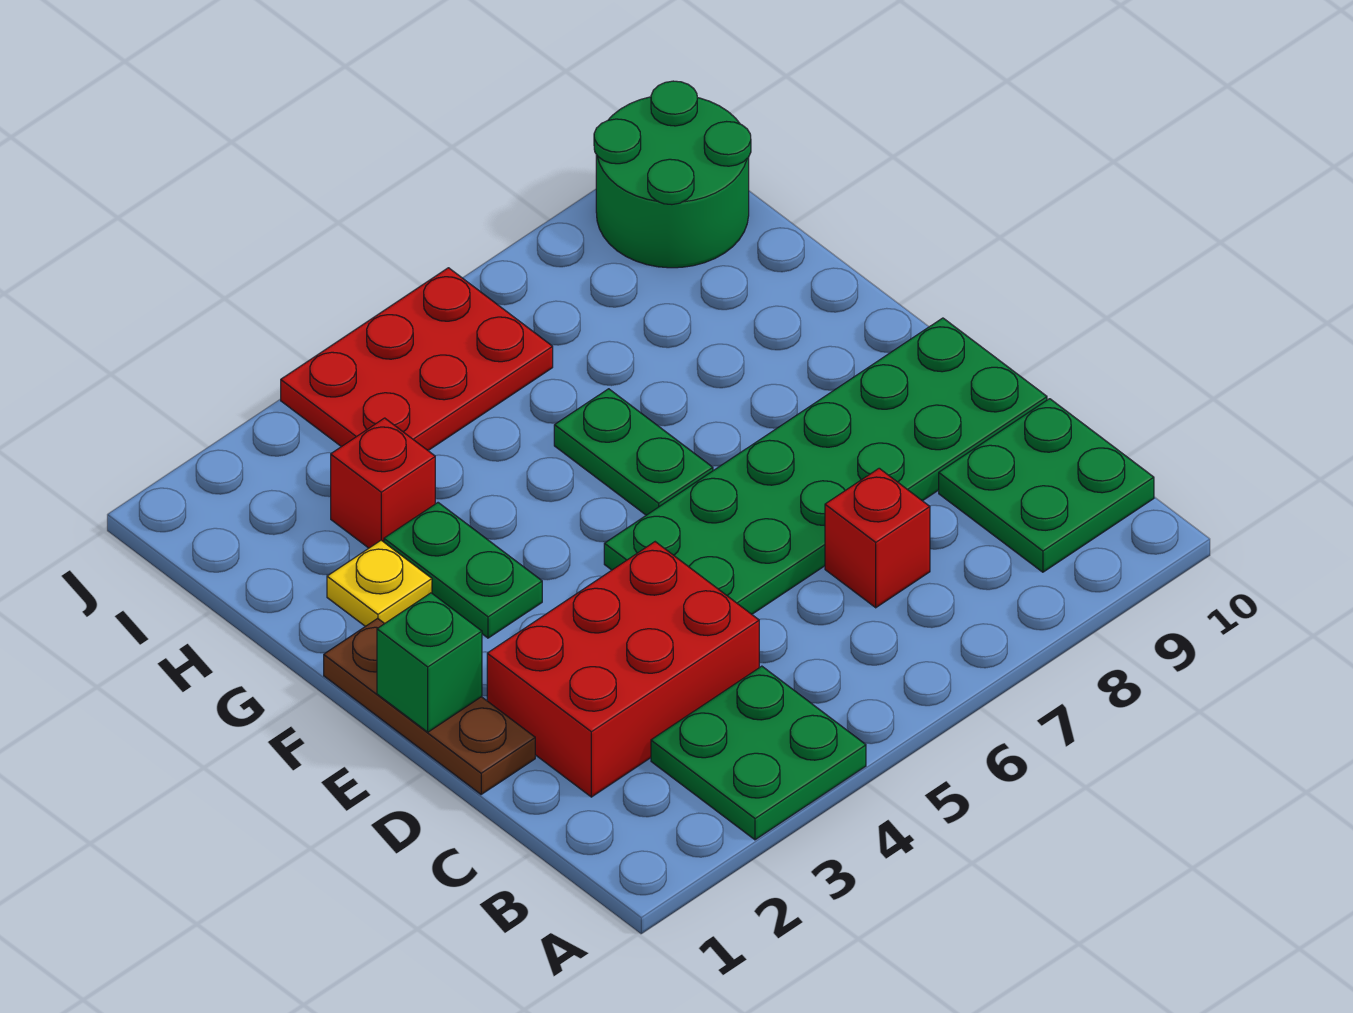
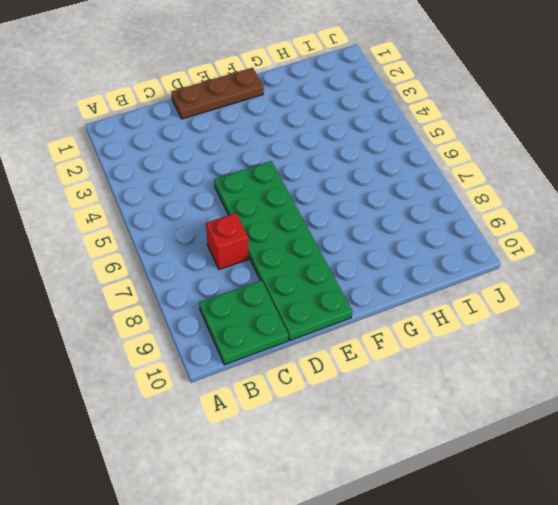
none -> green 2x2 plate [651,666,866,840]
none -> red 2x3 brick [487,542,759,797]
none -> green 1x2 plate [384,503,542,638]

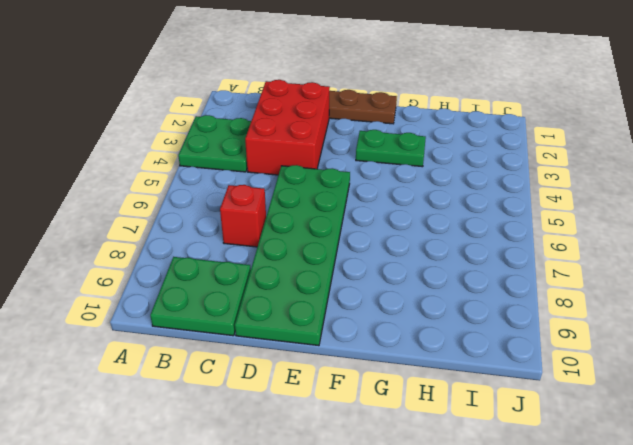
none -> green 1x2 plate [554,389,713,515]
none -> yellow 1x1 plate [327,540,432,626]
none -> red 1x1 brick [331,418,435,548]

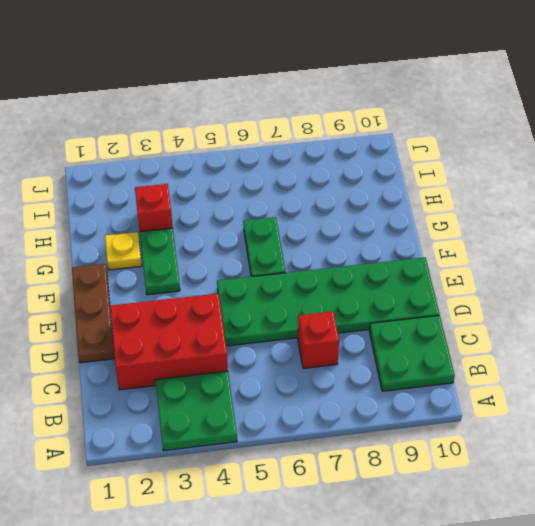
none -> red 2x3 plate [281,268,553,450]
none -> green 2x2 round brick [594,81,751,268]
none -> green 1x1 brick [377,593,482,732]

